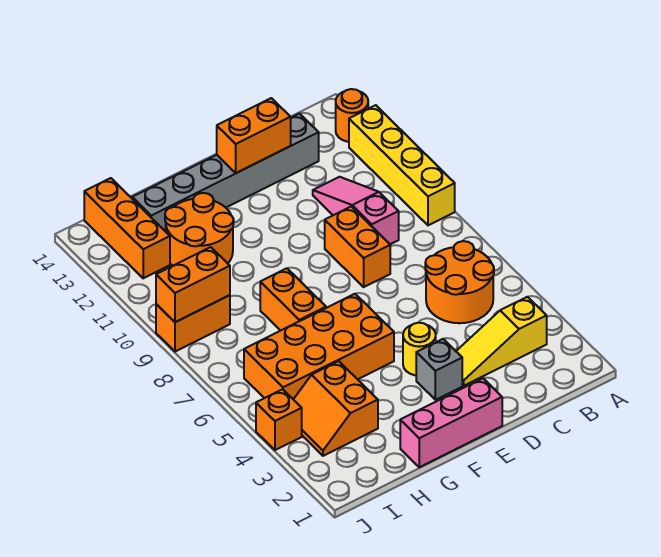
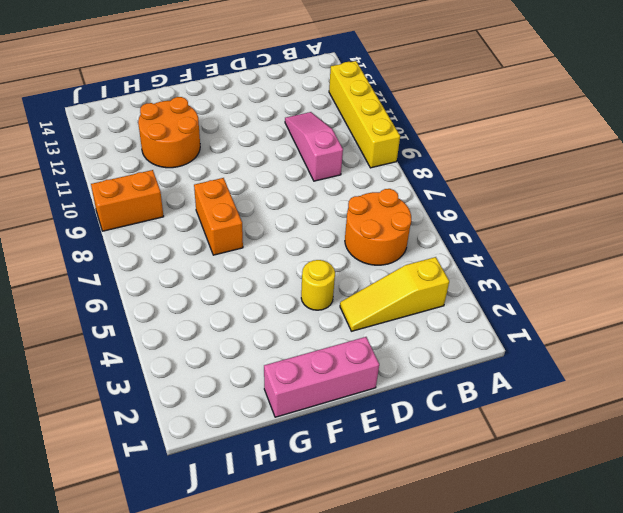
none -> orange 1x1 round brick [336,89,368,142]
none -> grey 1x6 brick [132,114,319,232]
none -> orange 1x2 brick [325,206,390,287]

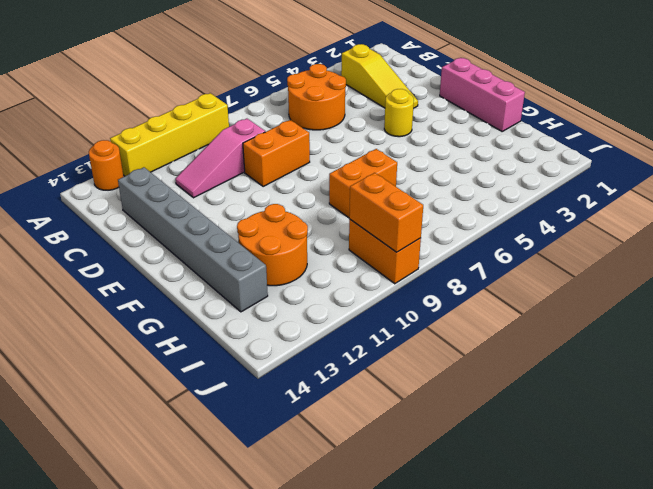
none -> grey 1x1 brick [416,339,462,400]
none -> orange 2x4 brick [244,294,394,399]
none -> orange 2x2 slope [293,361,378,456]

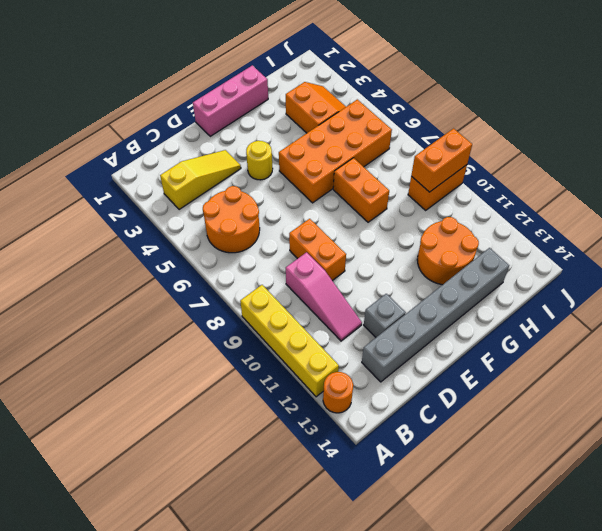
grey 1x1 brick [364,294,406,337] -> grey 1x1 brick moved to [416,339,462,400]
none -> orange 1x3 brick [84,178,170,278]
none -> orange 1x1 brick [256,389,302,450]
none -> orange 1x2 brick [217,98,291,173]

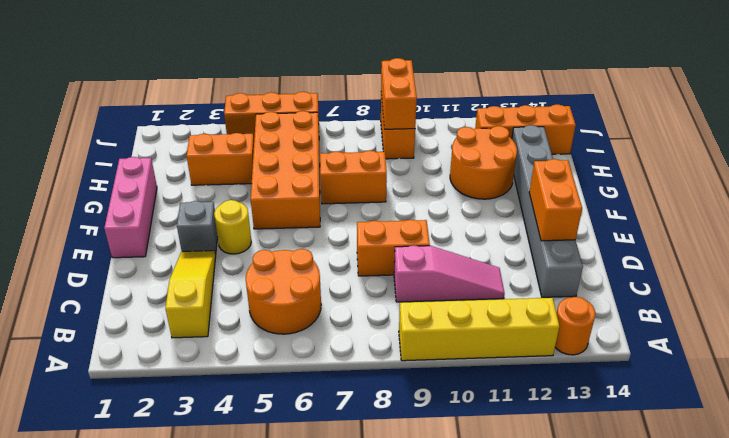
orange 1x3 brick [224,92,319,135] -> orange 1x1 brick [256,389,302,450]

